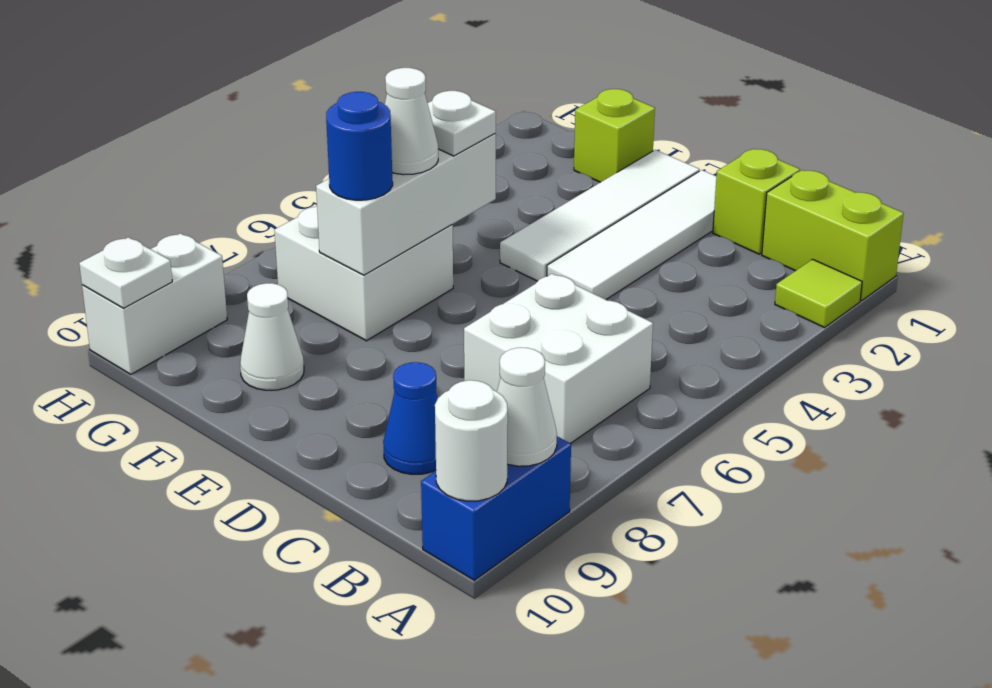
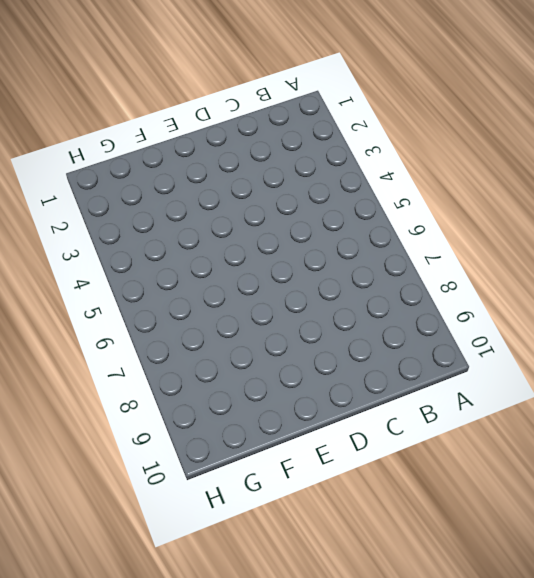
none -> lime 1x2 brick [762,170,904,301]
none -> lime 1x1 tile [775,259,862,328]
none -> blue 1x2 brick [421,437,571,580]

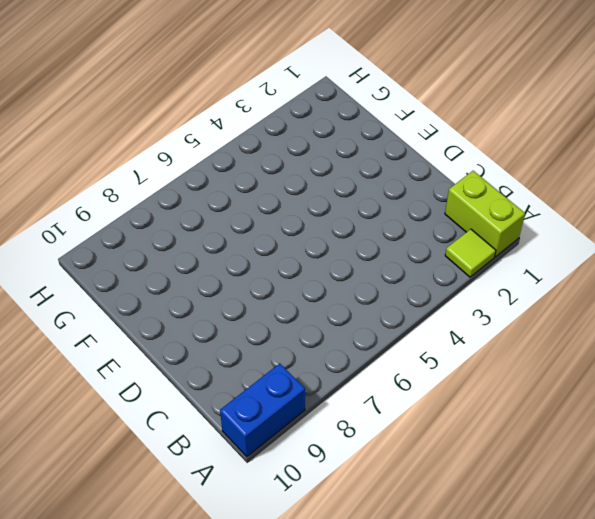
none -> white 2x2 brick [464,274,653,444]
none -> lime 1x1 brick [713,149,800,254]
none -> blue 1x1 cone [383,362,438,474]

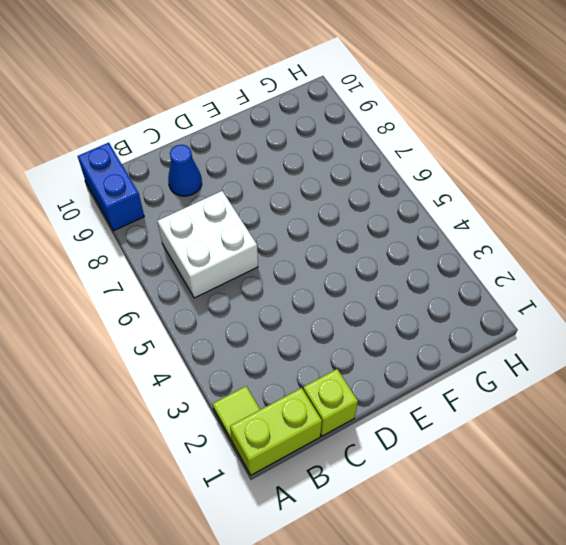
none -> white 1x4 tile [547,170,716,300]
none -> white 1x4 tile [500,150,699,281]
none -> lime 1x1 brick [574,89,655,182]

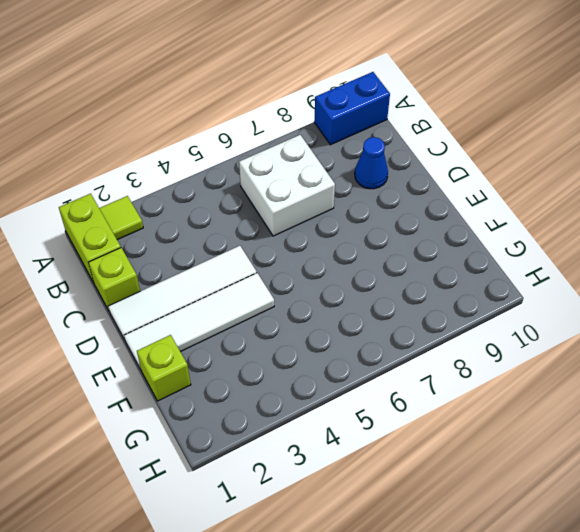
none -> white 2x2 brick [274,207,453,341]
none -> white 1x1 cone [240,283,304,390]
none -> white 1x2 brick [82,233,227,374]

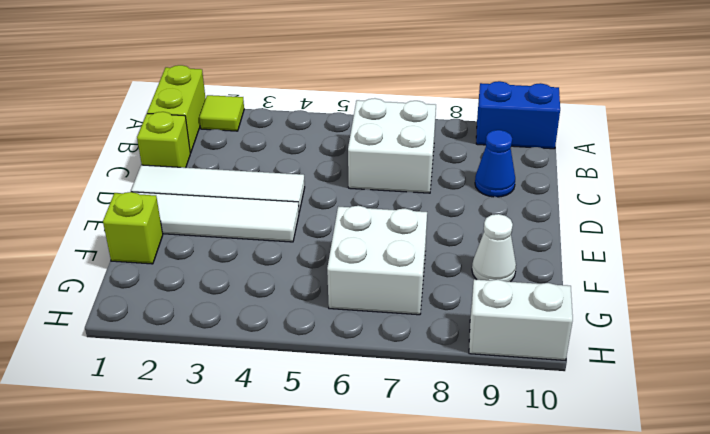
none -> white 1x1 cone [497,348,557,466]
none -> white 1x1 round brick [435,380,508,501]
none -> white 1x3 brick [316,134,496,275]

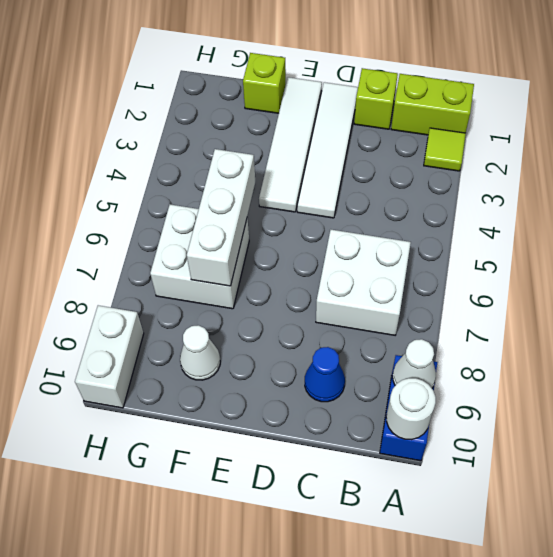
none -> white 1x1 plate [79,237,172,308]
none -> white 1x1 plate [428,91,496,156]
none -> white 1x1 cone [385,68,438,175]

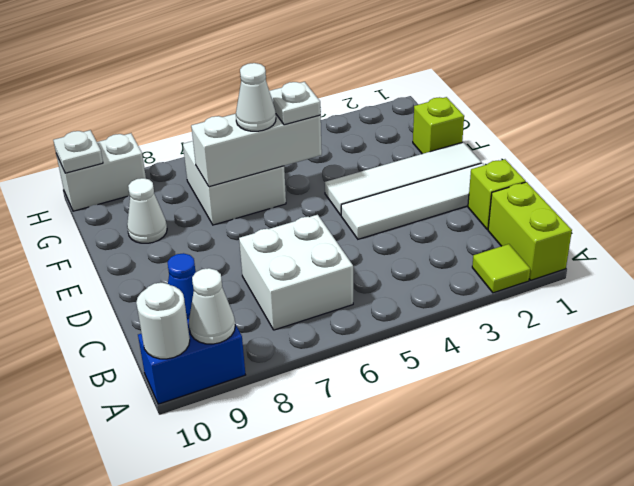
none -> blue 1x1 round brick [326,92,393,200]

